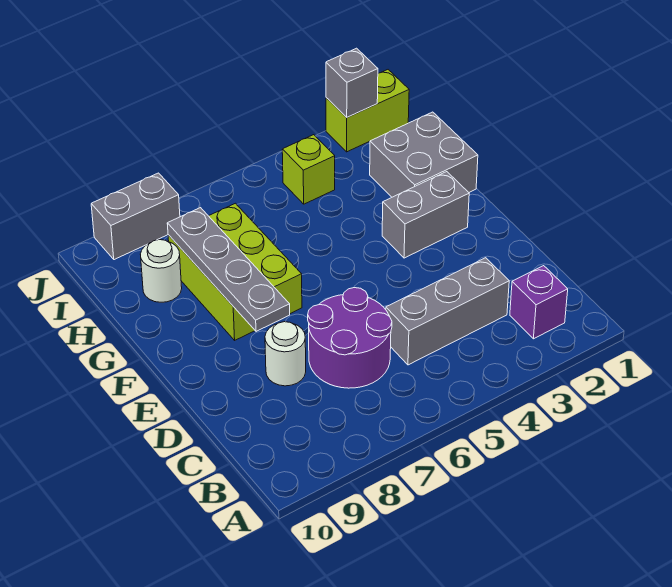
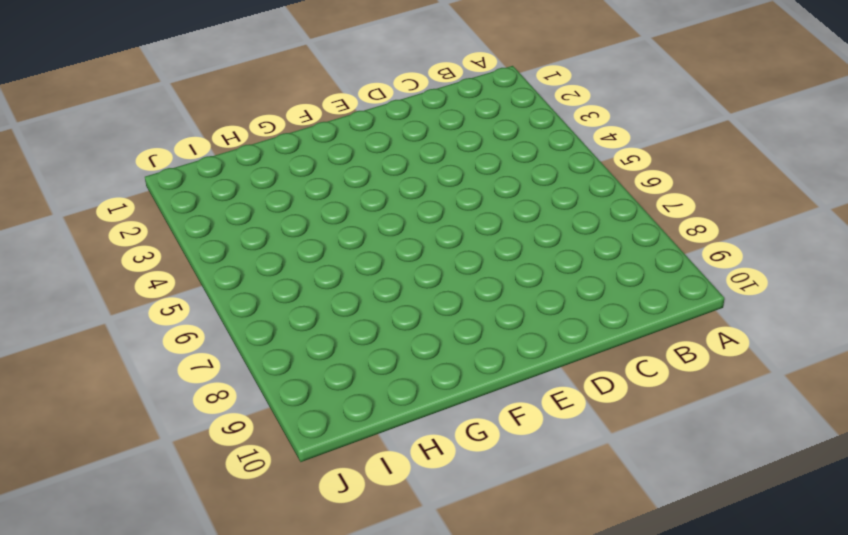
none -> purple 1x1 brick [510,266,568,339]
none -> grey 1x3 brick [386,258,509,365]
none -> purple 2x2 round brick [308,288,392,388]

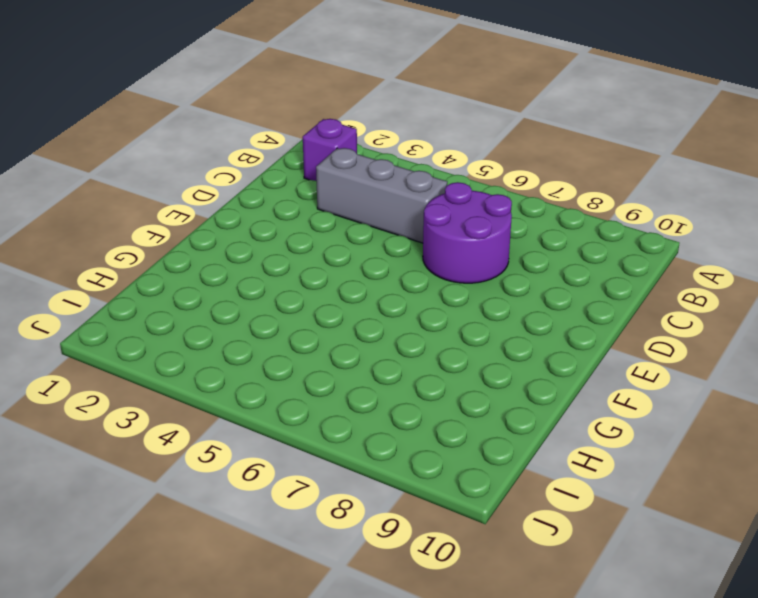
none -> white 1x1 round brick [265,322,306,386]
none -> grey 1x2 brick [382,172,469,258]
none -> lime 2x3 brick [168,203,302,340]

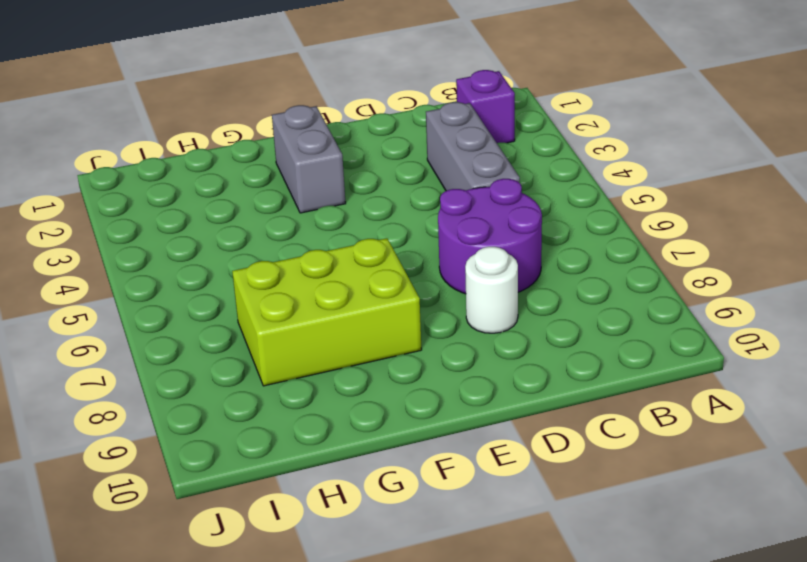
none -> grey 2x2 brick [370,112,478,197]
none -> white 1x1 round brick [140,240,182,302]
none -> lime 1x1 brick [282,135,335,204]

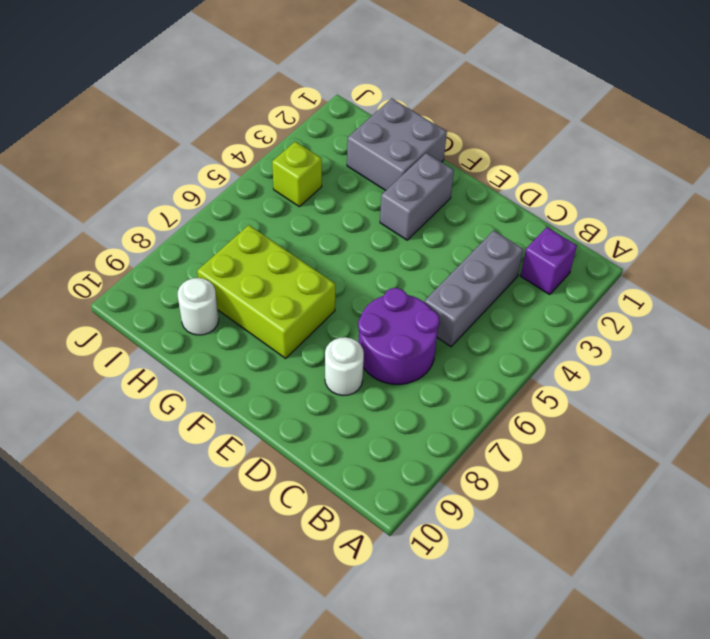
none -> lime 1x2 brick [326,70,409,152]
none -> grey 1x2 brick [91,173,180,260]
none -> grey 1x4 plate [167,208,290,331]

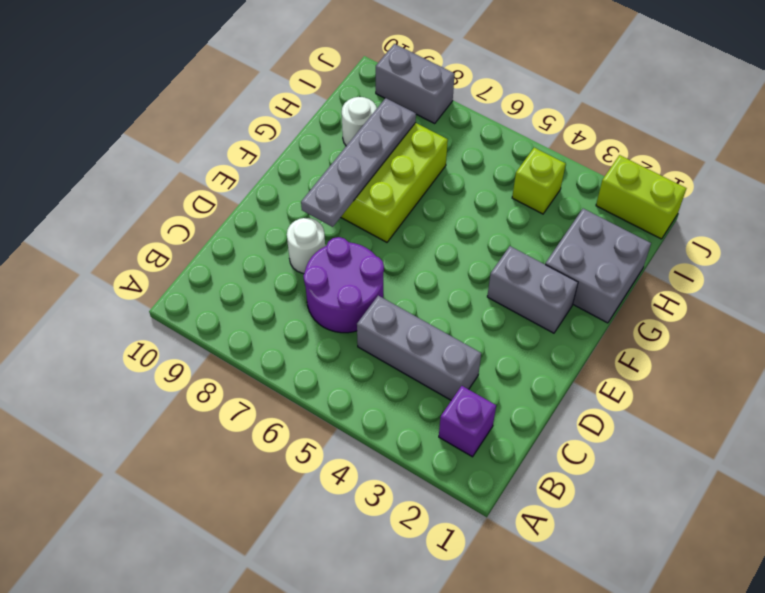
none -> grey 1x1 brick [326,48,378,117]

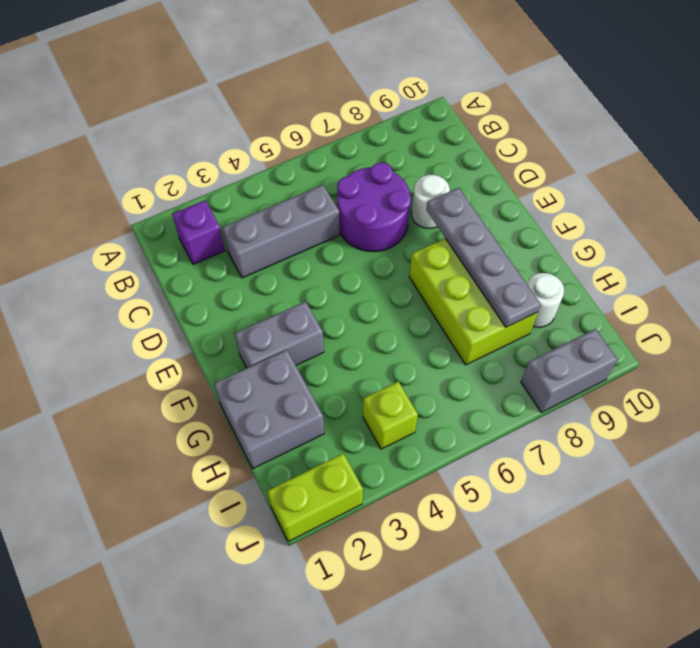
none -> grey 1x1 brick [326,48,378,117]

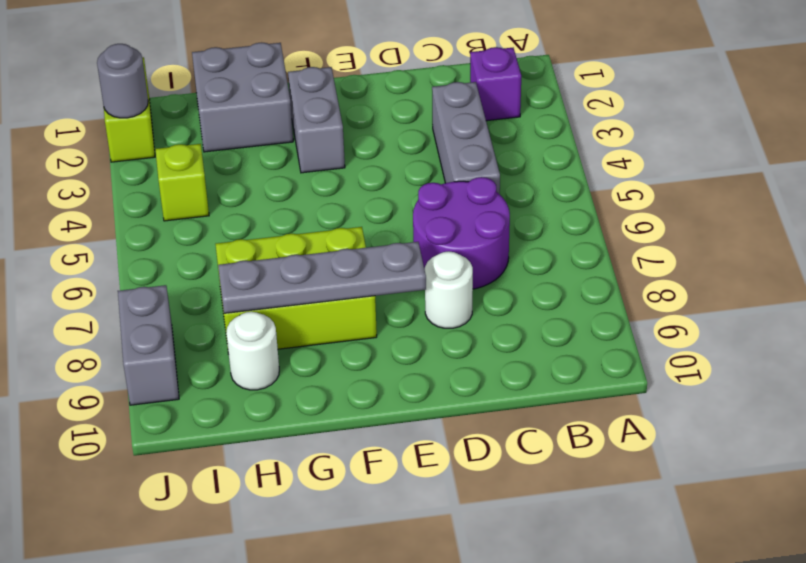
grey 1x1 round brick [97,44,148,118] -> grey 1x1 brick [326,48,378,117]

